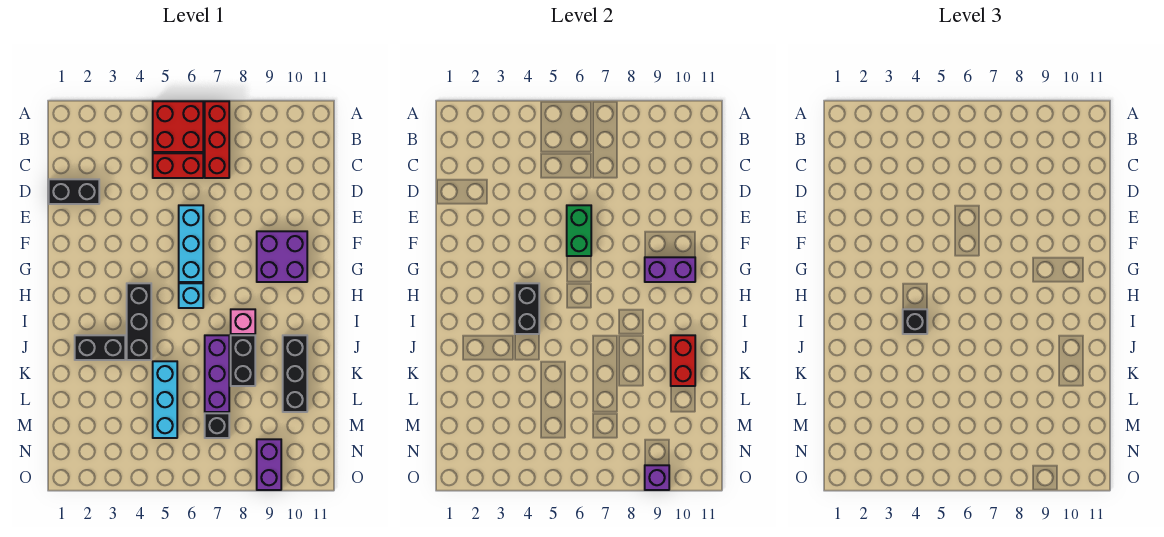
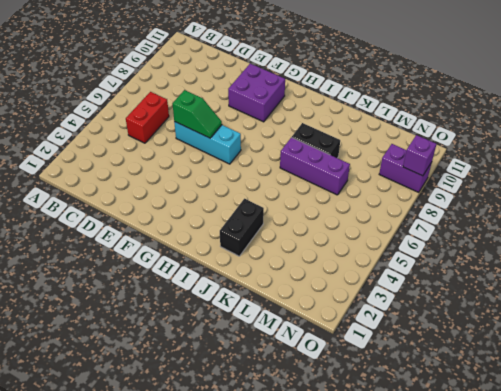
green 1x2 slope [173,90,222,138] -> green 1x2 brick [567,205,591,256]
none -> red 2x2 brick [153,101,203,152]
none -> red 1x3 brick [205,101,229,178]
none -> black 1x2 brick [49,179,99,204]

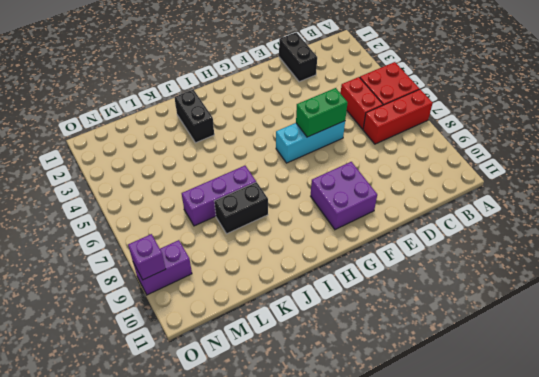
none -> black 1x3 brick [127,283,151,360]
none -> cyan 1x1 brick [179,283,203,308]
none -> pink 1x1 brick [231,309,255,334]

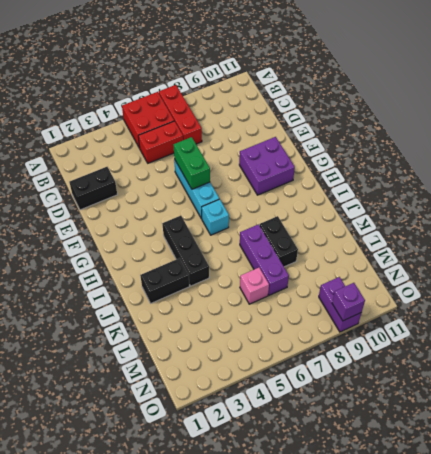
pink 1x1 brick [240,268,269,304] -> pink 1x1 brick moved to [231,309,255,334]
none -> black 1x3 brick [283,335,307,412]
none -> cyan 1x3 brick [153,361,177,438]
none -> black 1x1 brick [205,413,229,438]

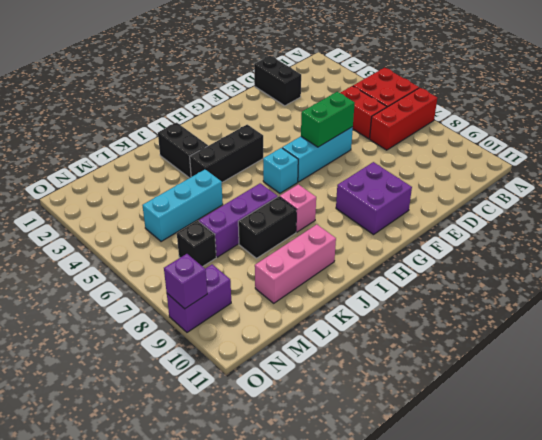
pink 1x3 brick [255,224,336,303] -> black 1x3 brick [283,335,307,412]
none -> purple 1x2 brick [645,257,695,282]
none -> black 1x2 brick [515,283,539,334]
none -> red 1x2 brick [671,335,695,386]

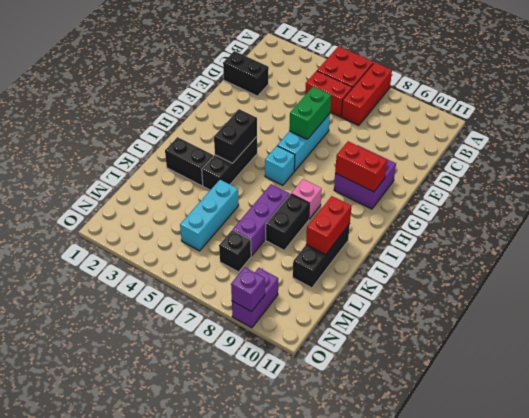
red 1x2 brick [335,141,387,192] -> purple 1x2 brick [645,257,695,282]
none -> black 1x1 brick [903,309,927,334]

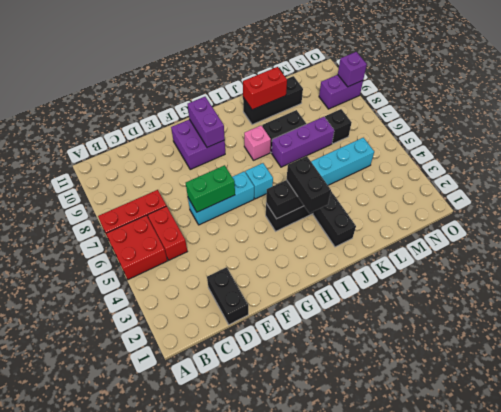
black 1x2 brick [287,156,331,213] -> black 1x1 brick [903,309,927,334]

